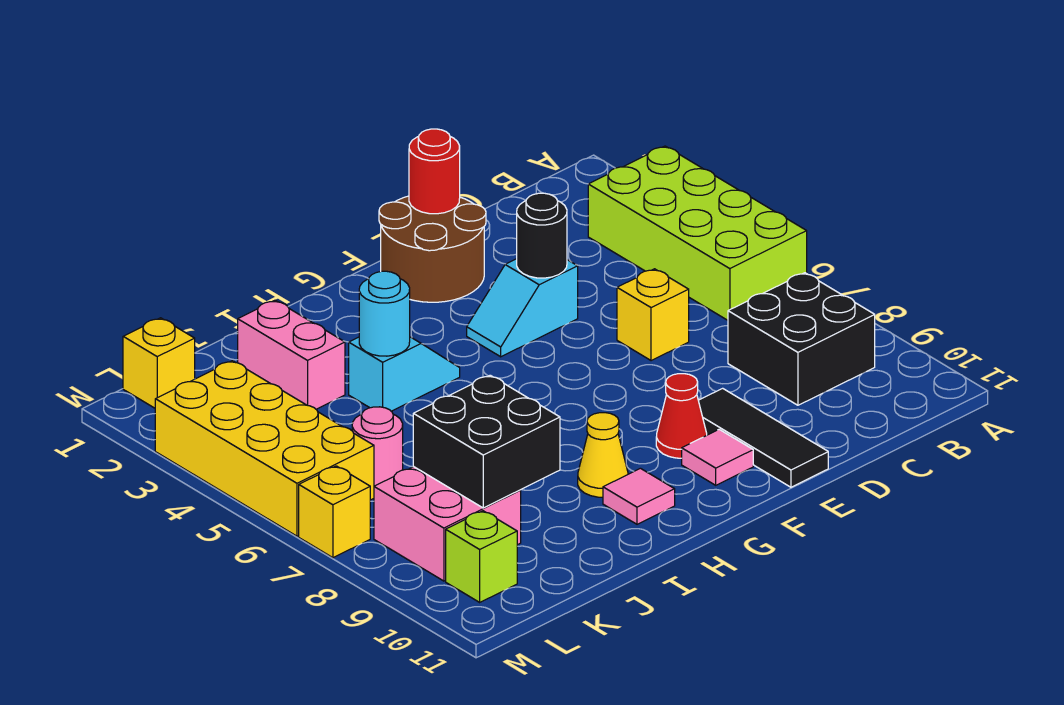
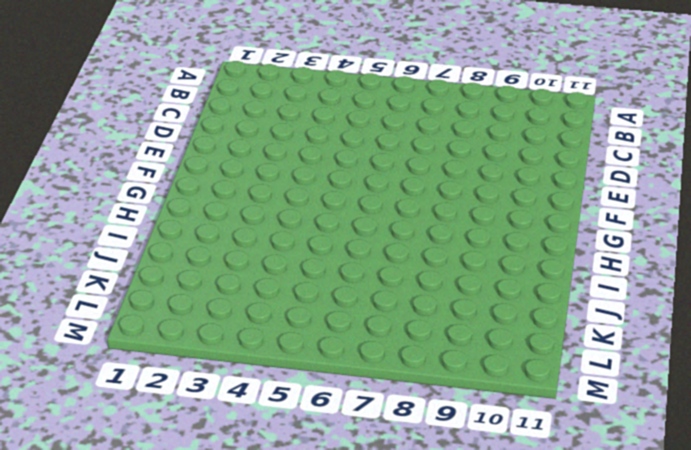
none -> lime 2x4 brick [588,146,807,320]
none -> black 2x2 brick [728,273,875,405]
none -> yellow 1x1 brick [617,269,689,361]

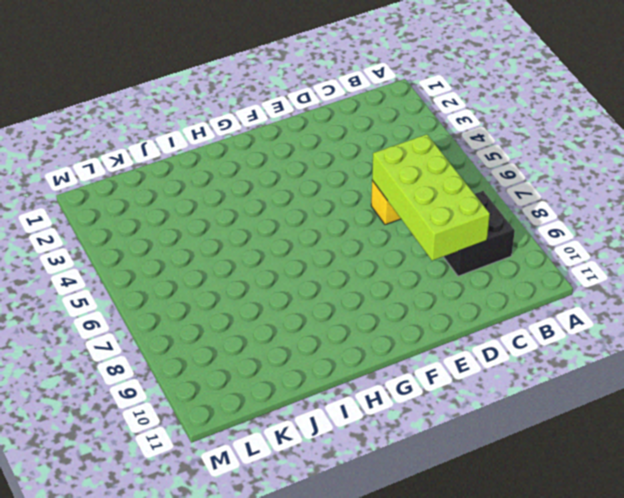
lime 2x4 brick [372,134,490,261] -> lime 2x4 brick moved to [588,146,807,320]
none -> brown 2x2 round brick [379,196,486,302]
none -> cyan 1x2 slope [467,259,578,357]
none -> black 1x3 tile [698,388,828,487]

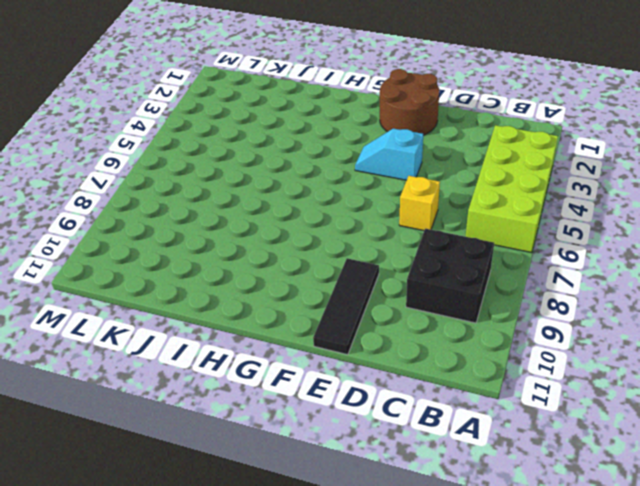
none -> red 1x1 cone [656,374,707,458]
none -> pink 1x1 tile [682,429,753,485]
none -> cyan 1x2 slope [349,337,460,411]

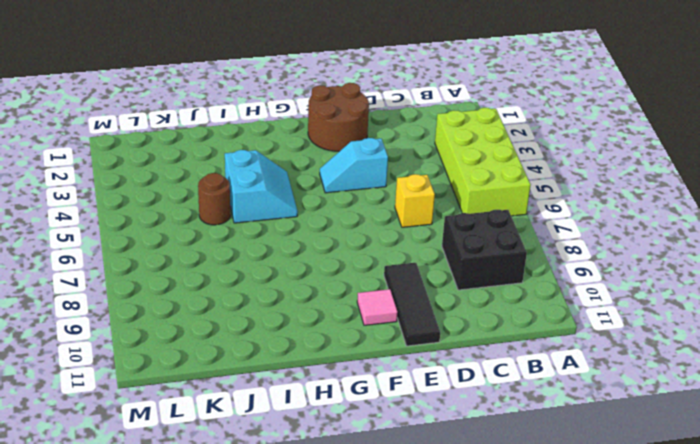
cyan 2x2 slope [225,150,298,223] -> cyan 1x2 slope [349,337,460,411]
brown 1x1 round brick [198,173,230,225] -> none
none -> red 1x1 cone [656,374,707,458]
none -> yellow 1x1 cone [578,413,628,497]
none -> pink 1x1 tile [603,468,675,524]

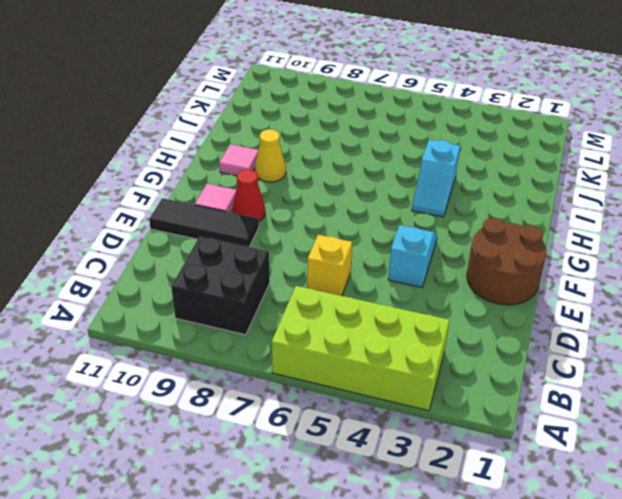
none -> pink 1x2 brick [238,300,345,409]
none -> pink 1x1 round brick [352,407,403,486]
none -> pink 2x2 brick [374,467,521,581]

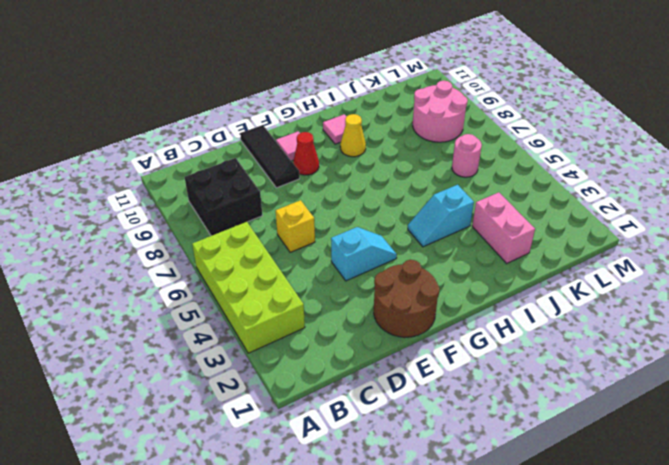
pink 2x2 round brick [413,81,468,142] -> pink 2x2 brick [374,467,521,581]
none -> yellow 1x1 brick [123,318,195,408]
none -> yellow 2x4 brick [155,361,374,536]
none -> lime 1x1 brick [446,511,517,602]

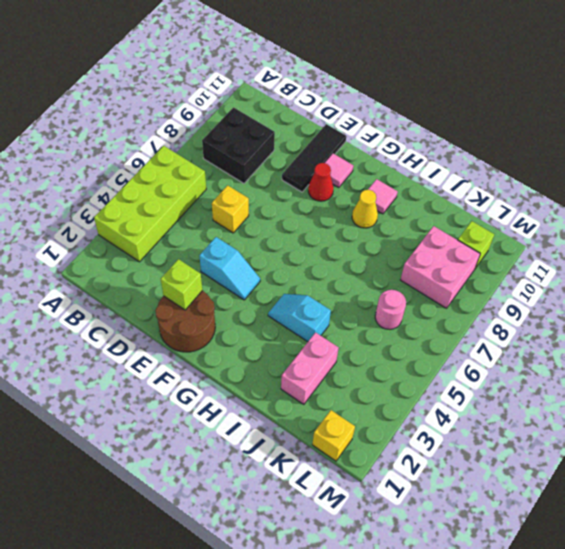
lime 1x1 brick [161,259,202,310] -> none
none -> yellow 2x4 brick [155,361,374,536]
none -> yellow 1x1 brick [299,466,370,558]
none -> red 1x1 round brick [409,129,460,214]

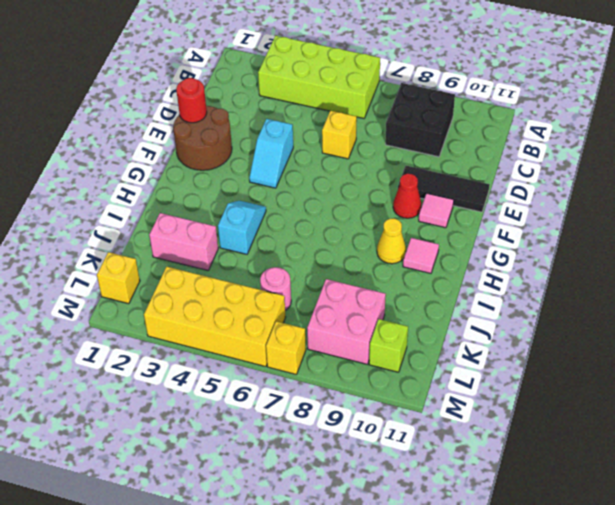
none -> black 1x1 round brick [517,193,567,278]
none -> cyan 1x1 round brick [359,271,410,356]
none -> black 2x2 brick [413,375,560,508]

